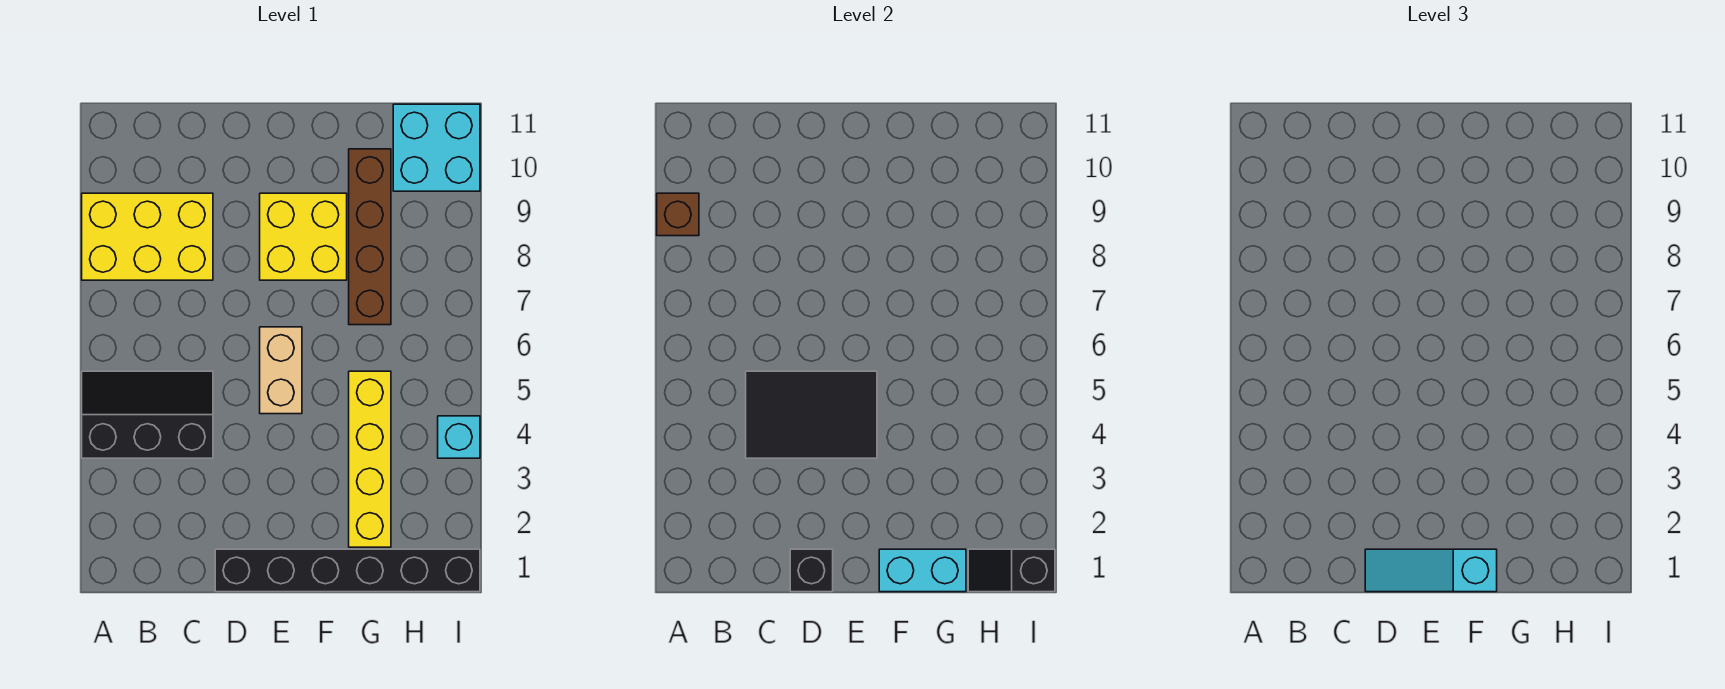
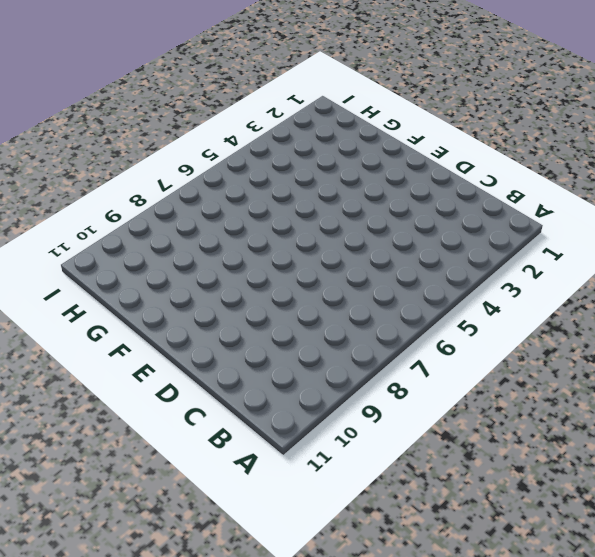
none -> black 2x3 slope [82,371,213,458]
none -> yellow 2x3 brick [82,193,213,280]
none -> black 1x6 brick [215,549,480,592]

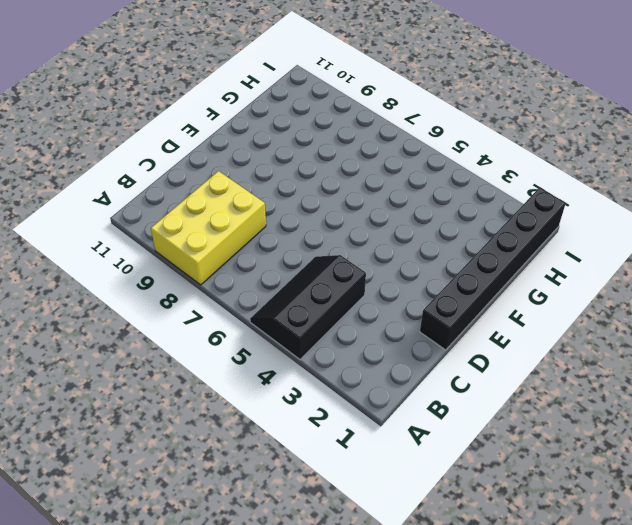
none -> tan 1x2 brick [260,327,302,414]
none -> yellow 2x2 brick [260,193,347,280]
none -> yellow 1x4 brick [349,371,391,547]

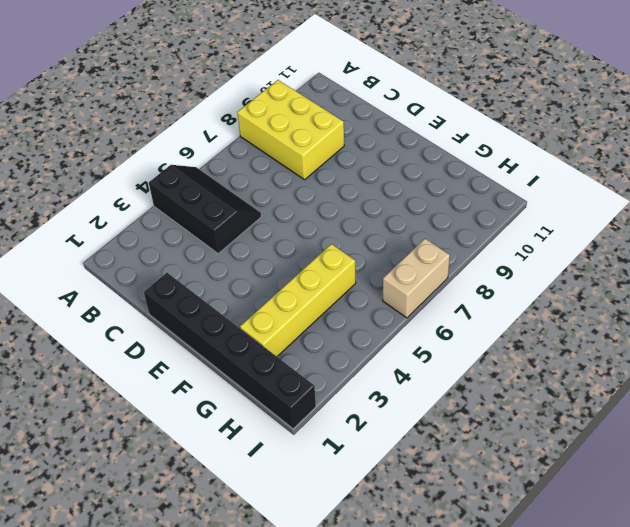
tan 1x2 brick [383,239,450,318] -> tan 1x2 brick moved to [260,327,302,414]
none -> yellow 2x2 brick [260,193,347,280]
none -> brown 1x4 brick [349,149,391,325]
none -> cyan 2x2 brick [393,104,480,191]

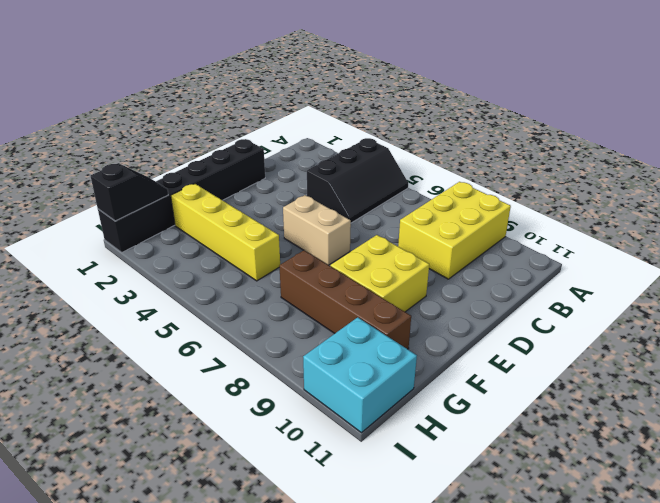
none -> cyan 1x1 brick [438,416,480,458]
none -> brown 1x1 brick [657,193,699,236]
none -> black 2x3 tile [746,371,877,458]

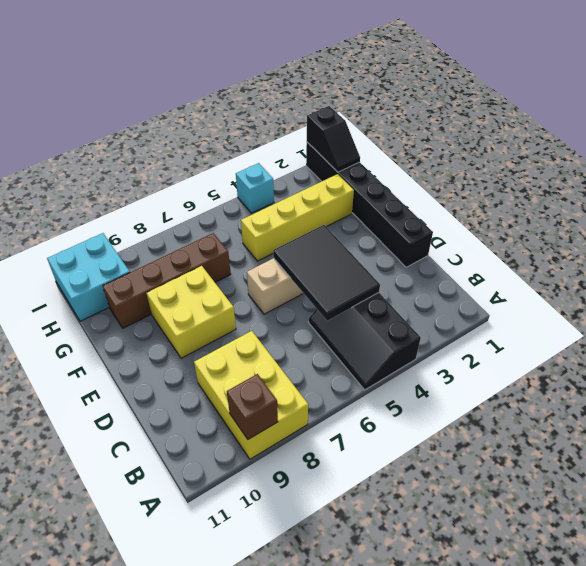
none -> black 1x1 brick [790,549,833,592]
none -> cyan 1x2 brick [879,549,966,592]
none -> cyan 1x3 slope [1365,549,1497,592]

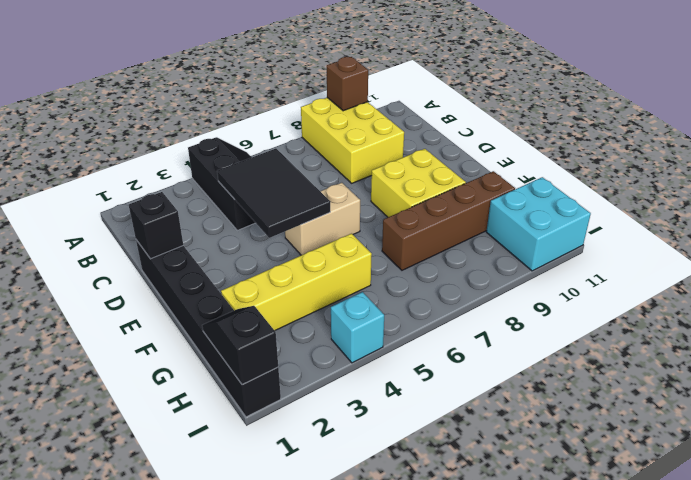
none -> cyan 1x2 brick [879,549,966,592]
none -> cyan 1x3 slope [1365,549,1497,592]

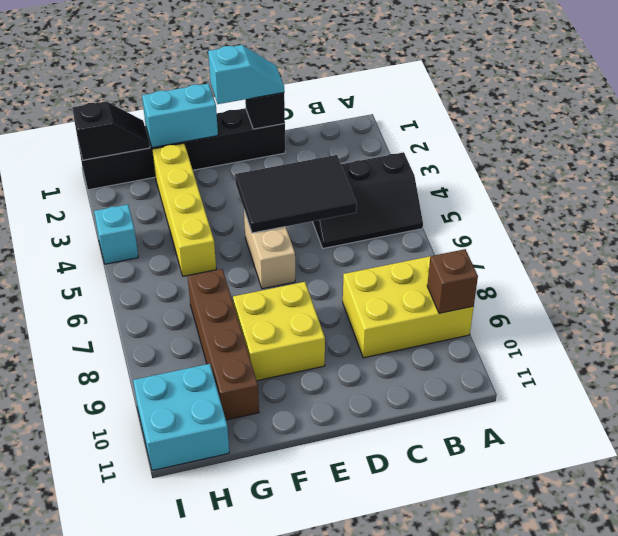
cyan 1x2 slope [208,45,284,104] -> cyan 1x3 slope [1365,549,1497,592]

